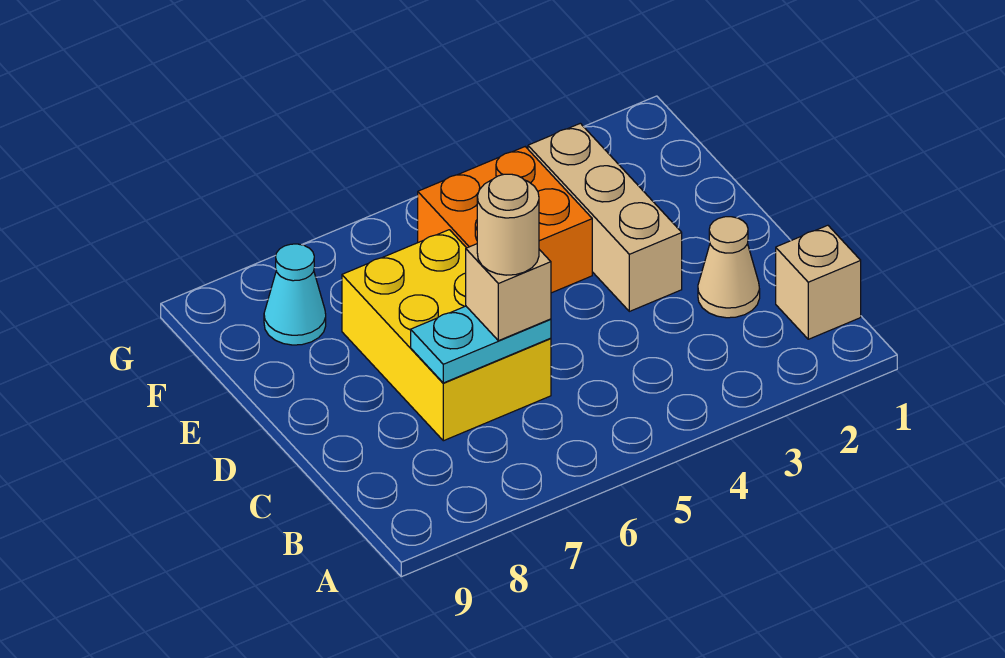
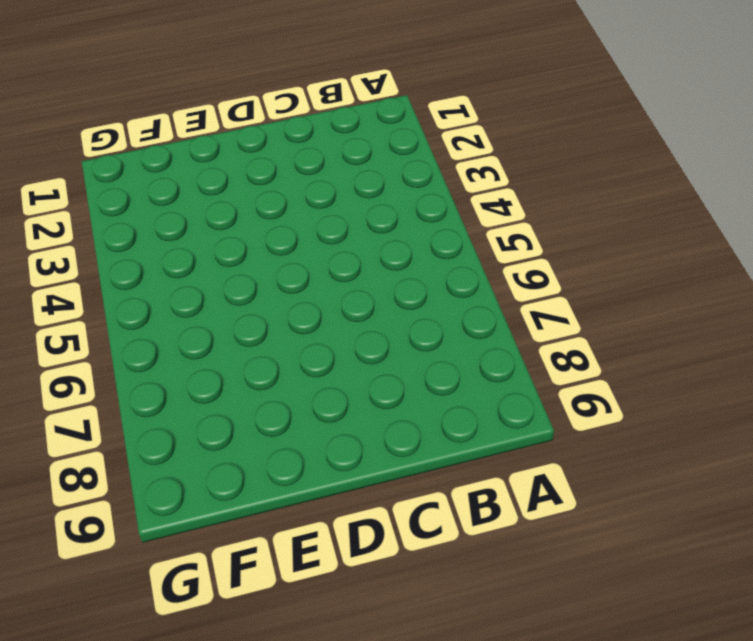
none -> tan 1x1 brick [776,225,861,339]
none -> tan 1x1 cone [698,217,760,318]

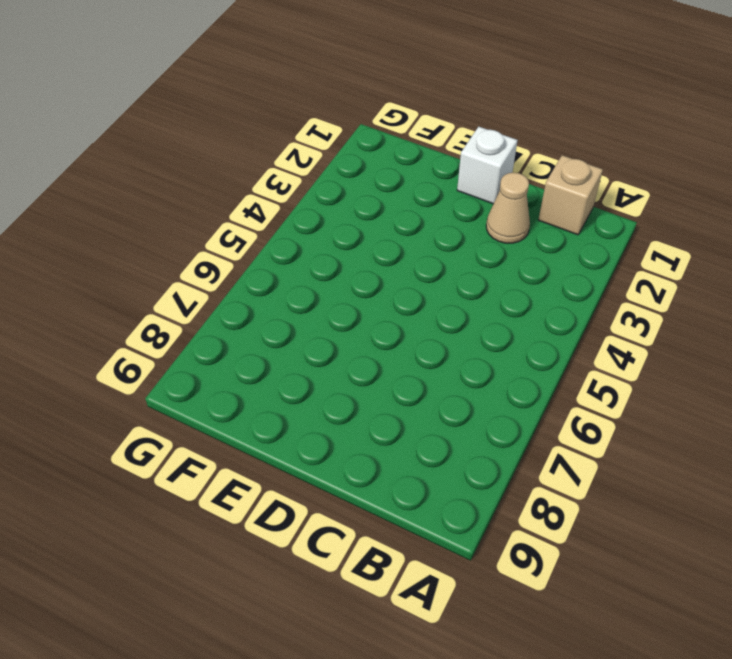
white 1x1 brick [457,127,518,204] -> none
none -> yellow 2x3 brick [342,230,551,441]
none -> tan 1x3 brick [528,123,682,311]

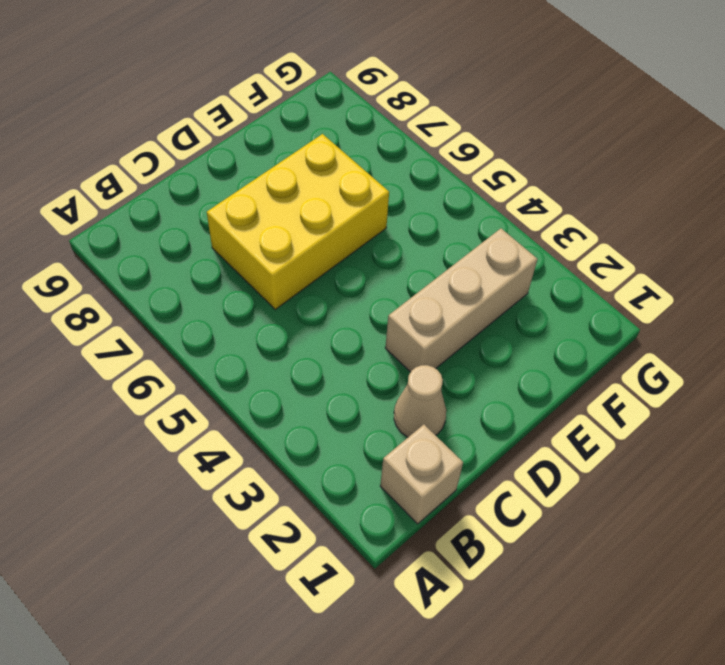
none -> orange 2x2 brick [418,147,592,293]
none -> cyan 1x1 cone [264,244,326,345]

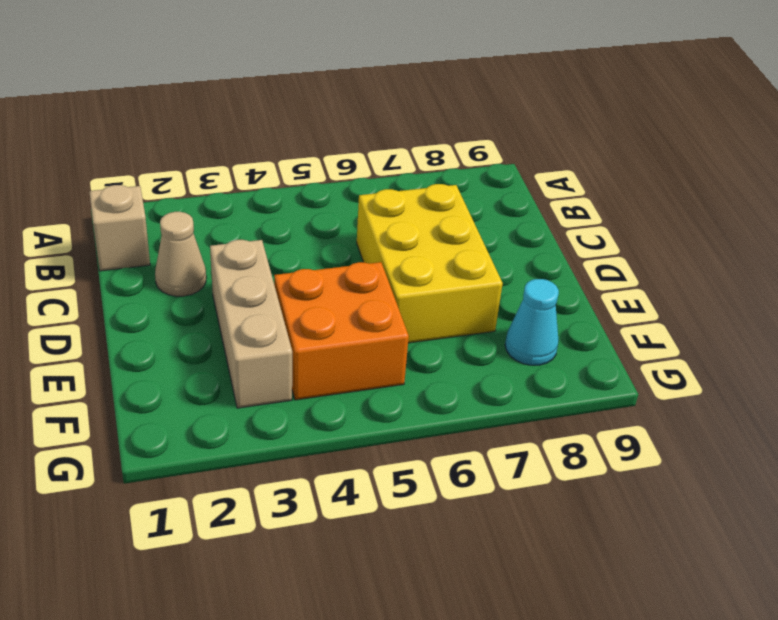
none -> cyan 1x2 plate [411,306,551,383]
none -> tan 1x1 brick [466,244,551,341]

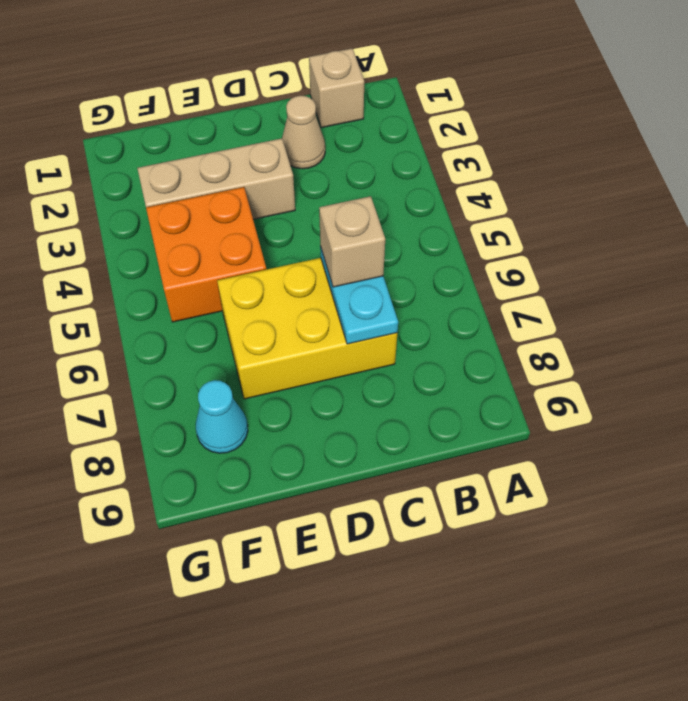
none -> tan 1x1 round brick [477,174,539,275]

